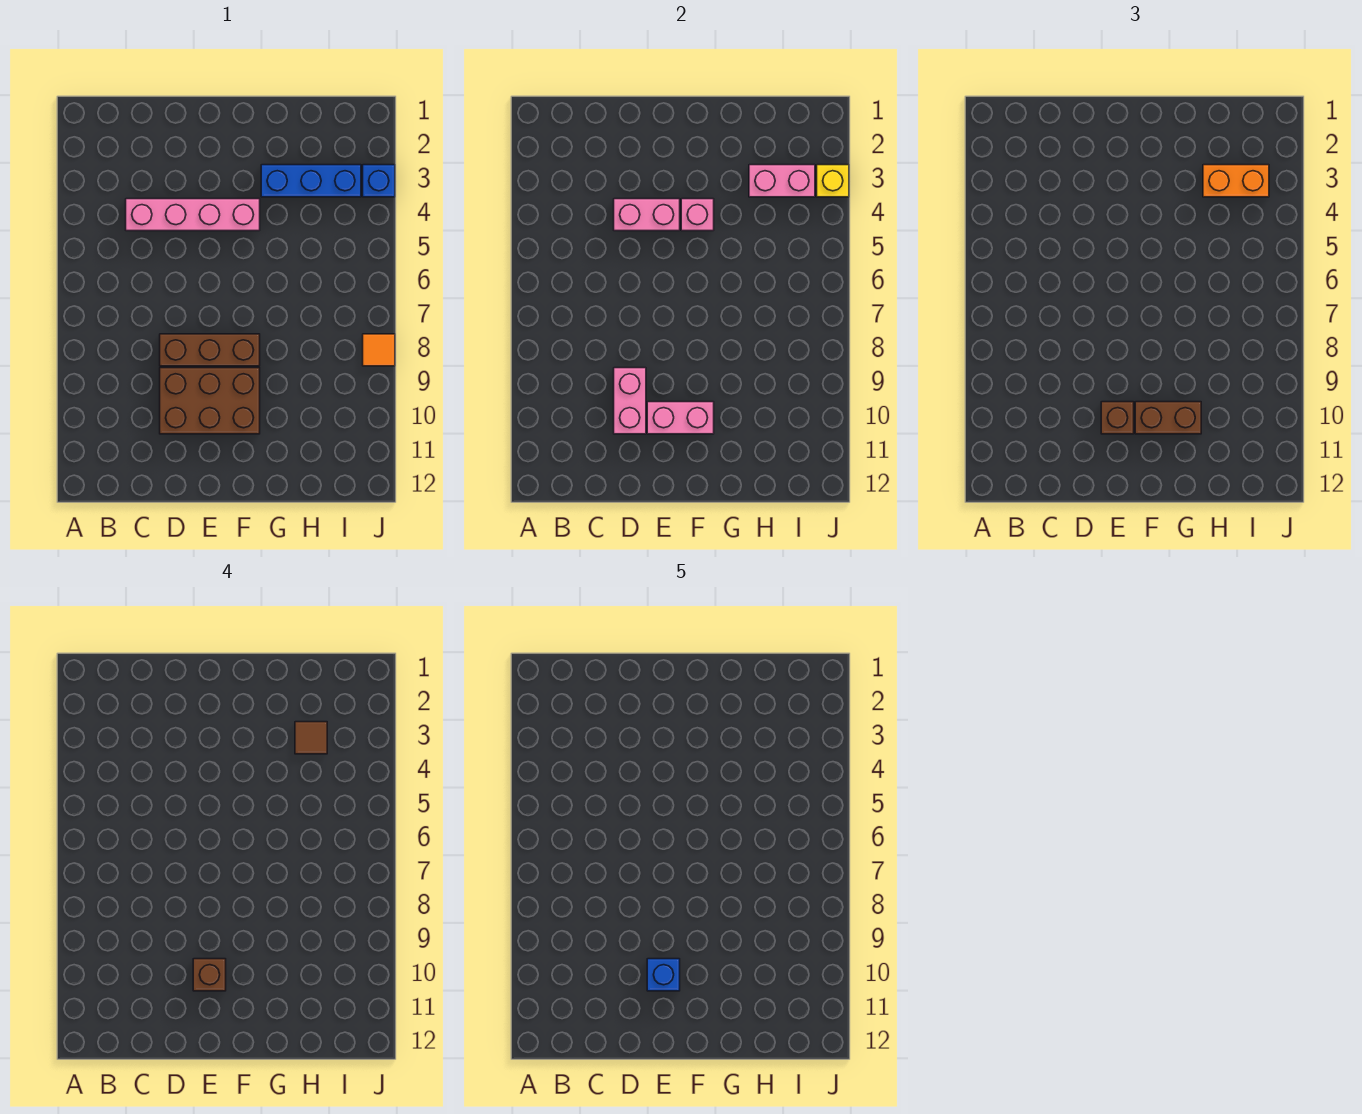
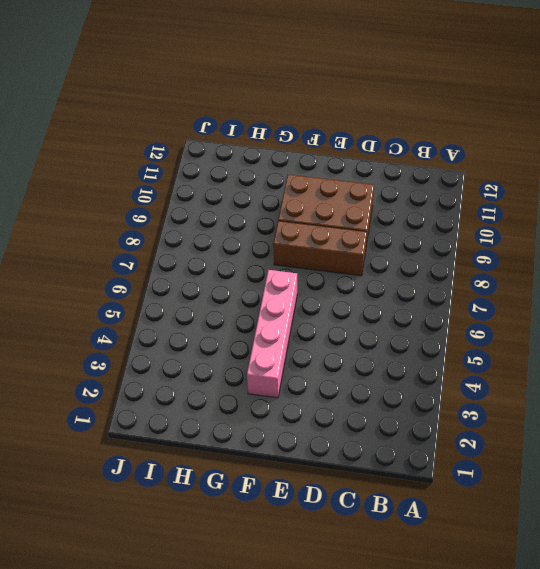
pink 1x4 brick [247,270,297,398] -> pink 1x4 brick turned to [126,199,260,231]
none -> blue 1x3 brick [261,165,361,197]
none -> blue 1x1 brick [363,165,395,197]
none -> orange 1x1 tile [363,334,395,366]

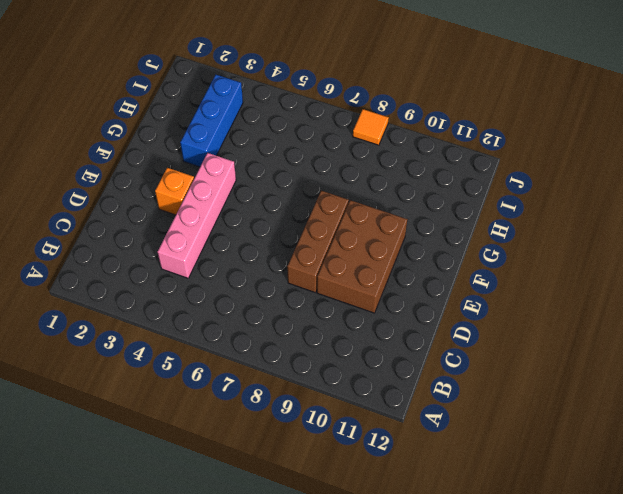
orange 1x1 brick [155,168,194,215] -> none
none -> blue 1x1 brick [363,165,395,197]
none -> pink 1x2 brick [614,199,680,231]
none -> pink 1x2 brick [614,368,646,434]

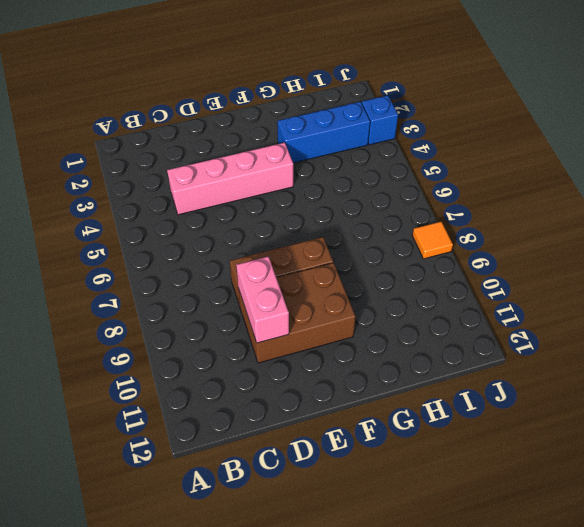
none -> pink 1x2 brick [614,199,680,231]
none -> pink 1x2 brick [647,402,714,434]
none -> pink 1x1 brick [681,199,714,231]

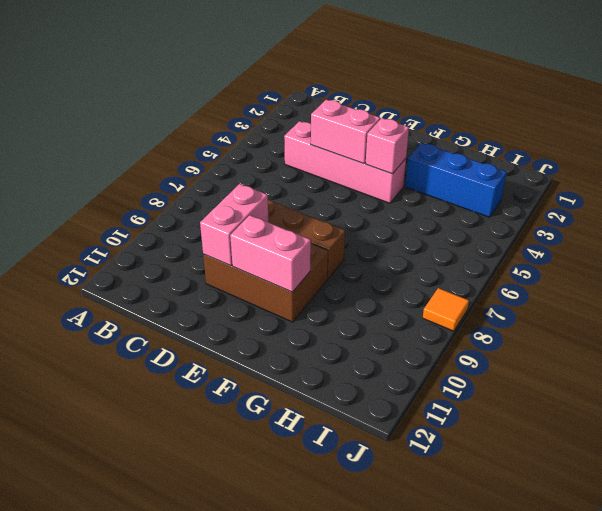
none -> blue 1x1 brick [363,165,395,197]
none -> pink 1x2 brick [749,165,815,197]
none -> yellow 1x1 brick [817,165,849,197]

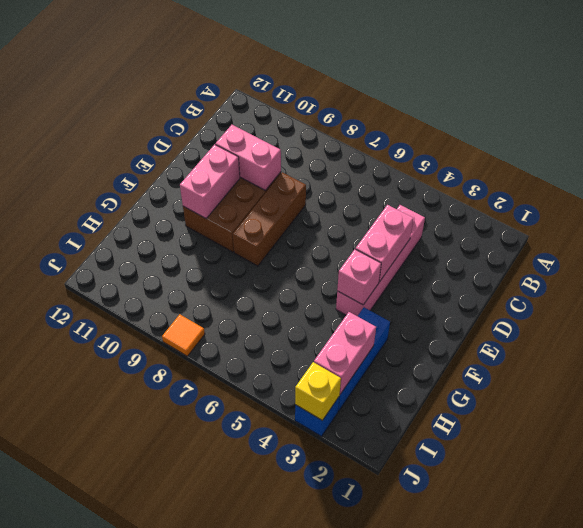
none -> brown 1x1 brick [1101,402,1134,434]
none -> brown 1x2 brick [1135,402,1201,434]
none -> orange 1x2 brick [1203,165,1269,197]

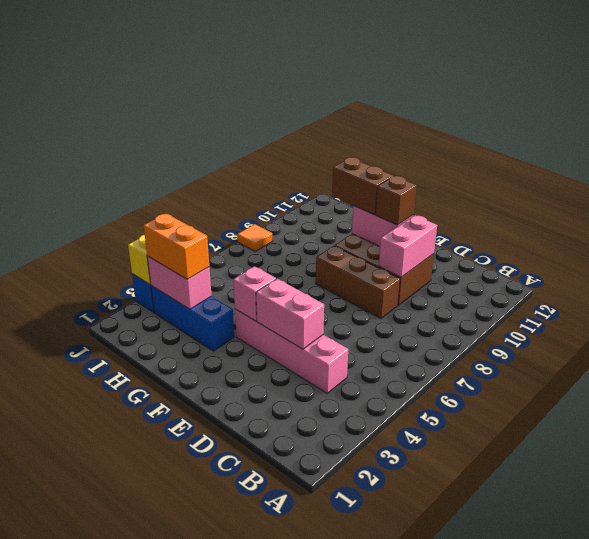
none -> brown 1x1 brick [193,959,226,991]
none -> brown 1x1 tile [295,722,327,754]
none -> blue 1x1 brick [647,959,680,991]

